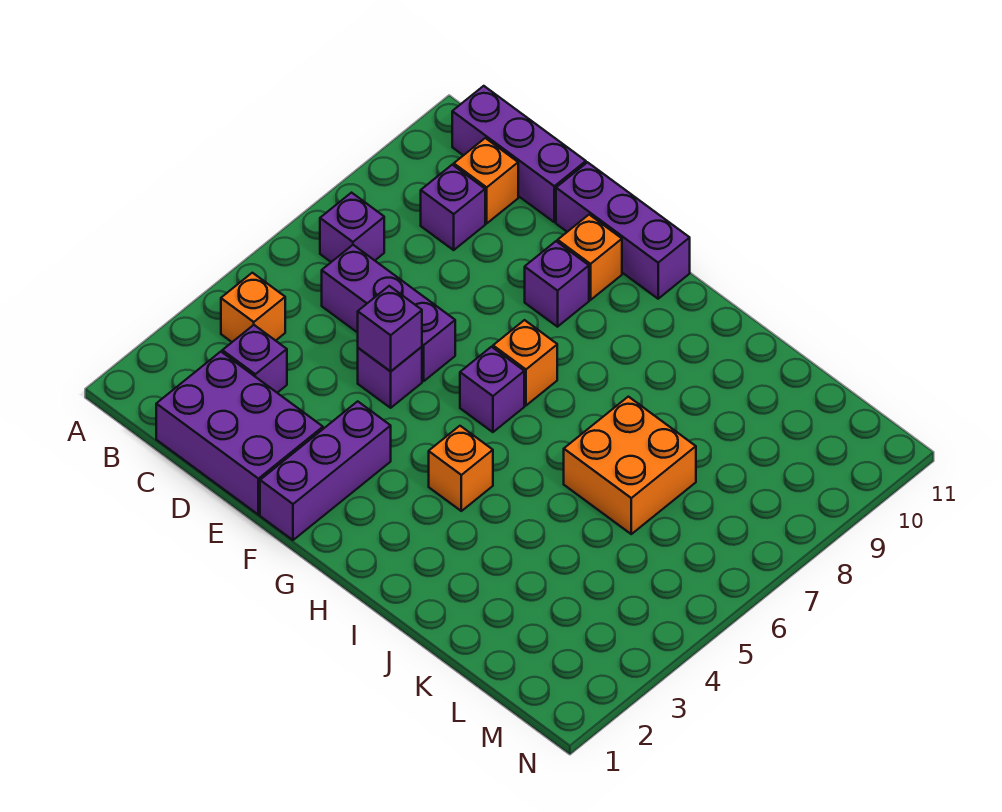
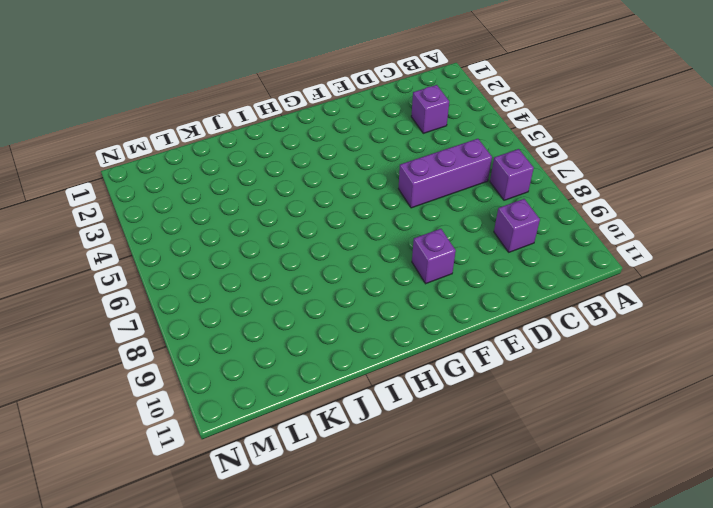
none -> orange 1x1 brick [221,273,285,342]
none -> purple 1x3 brick [452,86,586,222]
none -> purple 2x3 brick [156,352,323,515]

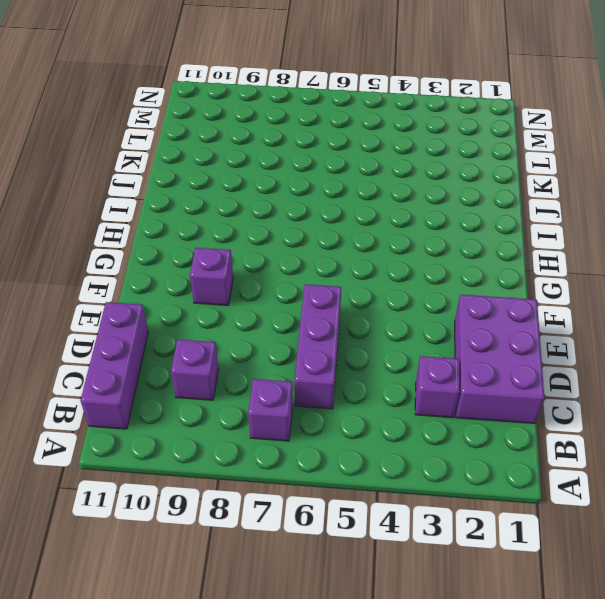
none -> orange 1x1 brick [221,273,285,342]
none -> orange 1x1 brick [454,138,518,223]
none -> purple 1x1 brick [358,347,422,408]

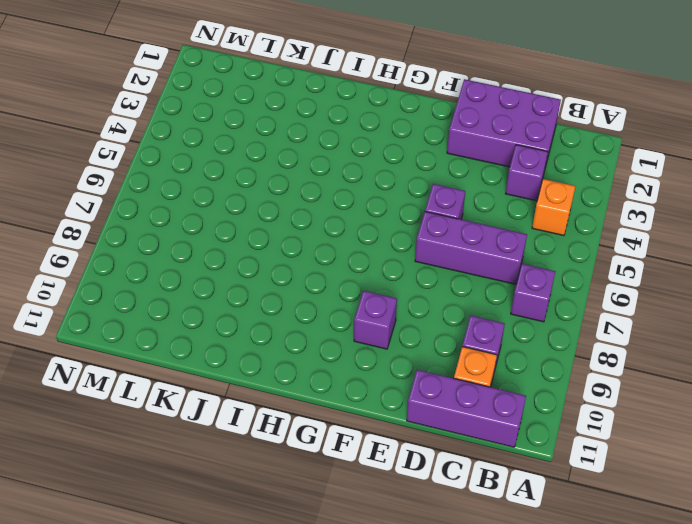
none -> purple 1x3 brick [556,162,690,299]
none -> purple 1x3 brick [260,401,391,540]
none -> orange 1x1 brick [558,215,622,300]

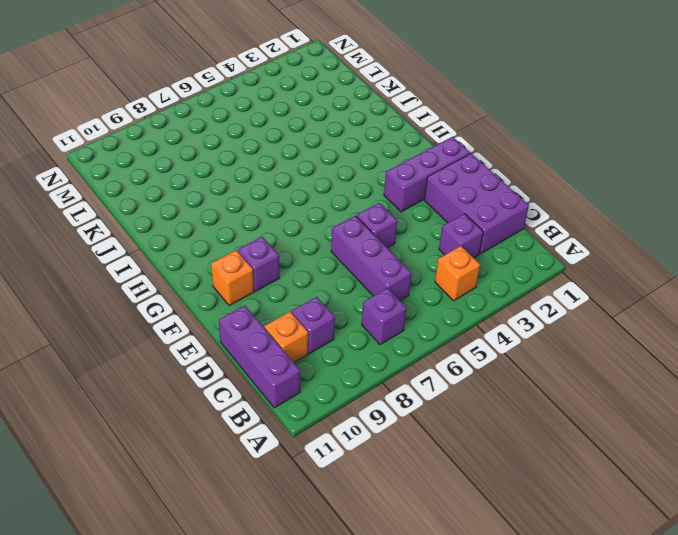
none -> purple 1x3 brick [556,162,690,299]
none -> purple 1x1 brick [460,347,524,432]
none -> orange 1x1 brick [493,320,557,405]

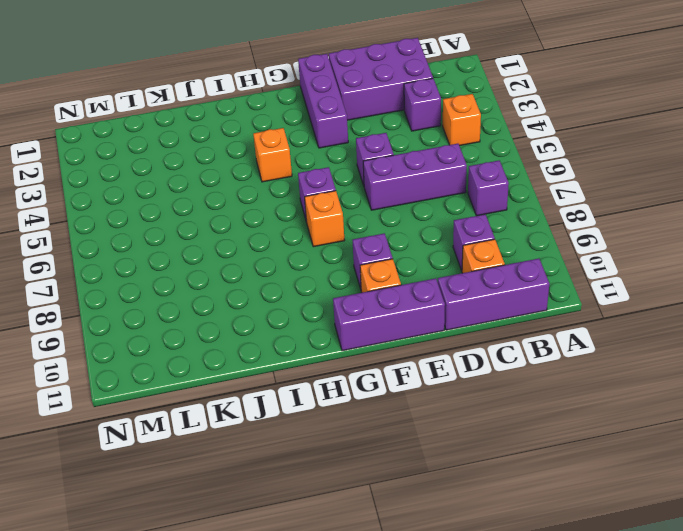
none -> orange 2x2 brick [564,397,696,534]
none -> purple 1x1 brick [358,286,422,371]

